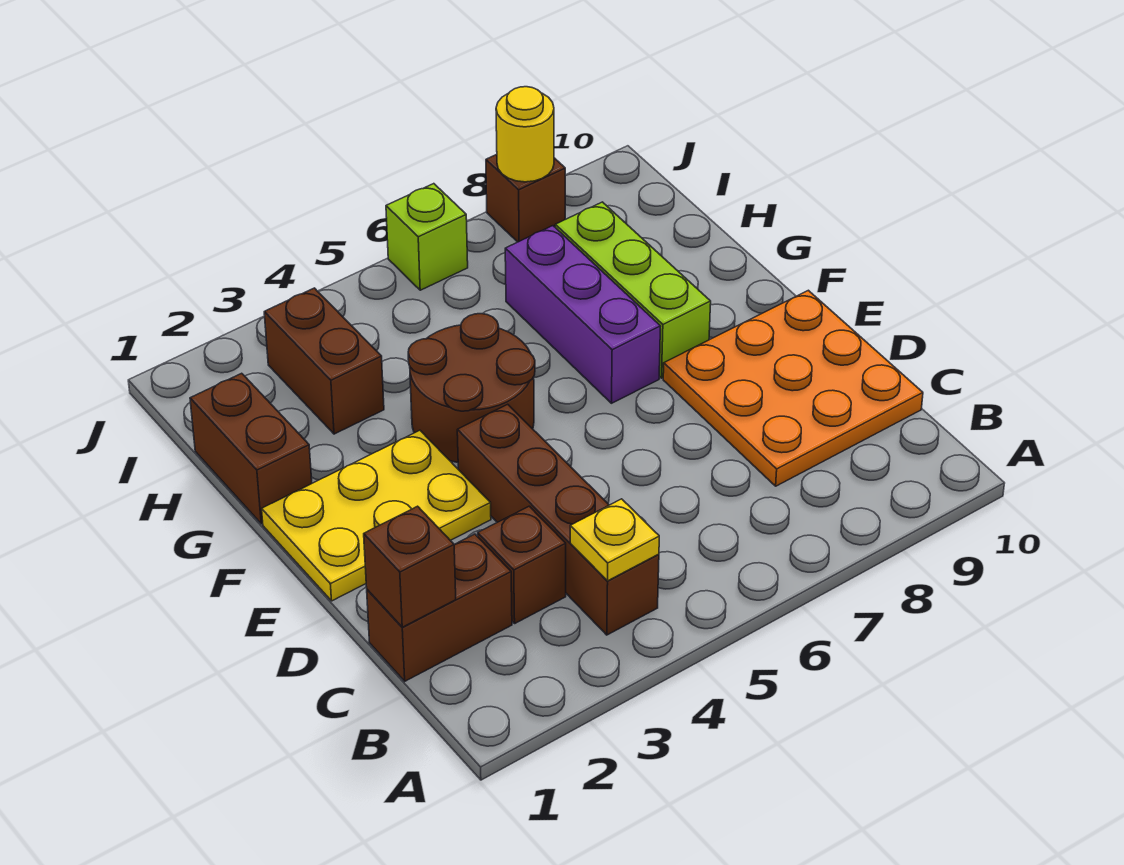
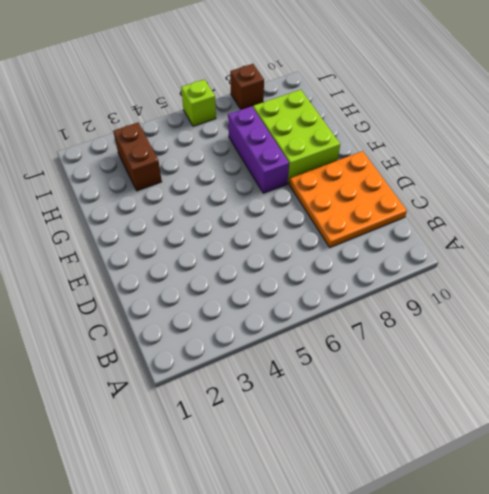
lime 2x3 brick [253,90,340,184] -> lime 1x3 brick [555,202,711,378]
none -> brown 1x4 brick [457,404,659,635]
none -> brown 1x2 brick [367,534,512,681]
none -> brown 1x1 brick [478,506,566,623]

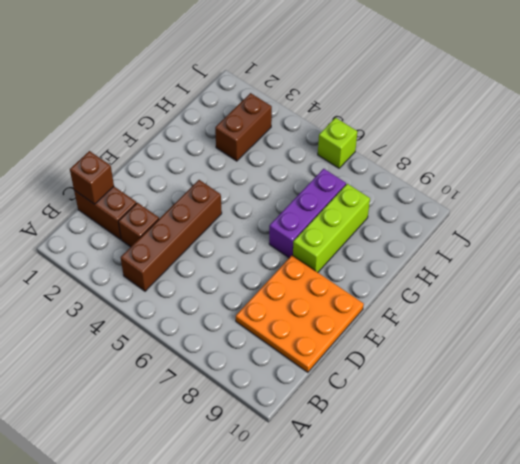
none -> yellow 2x3 plate [262,430,491,601]
none -> brown 2x2 round brick [408,314,535,462]
none -> brown 1x2 brick [190,373,312,524]

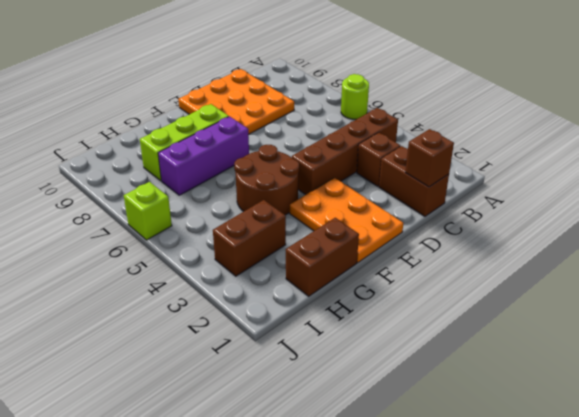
lime 1x1 round brick [341,74,369,119] -> none
orange 2x3 plate [290,178,403,262] -> yellow 2x3 plate [262,430,491,601]
none -> brown 1x1 brick [486,154,565,242]
none -> yellow 1x1 plate [570,499,659,581]
none -> yellow 1x1 round brick [496,87,554,182]

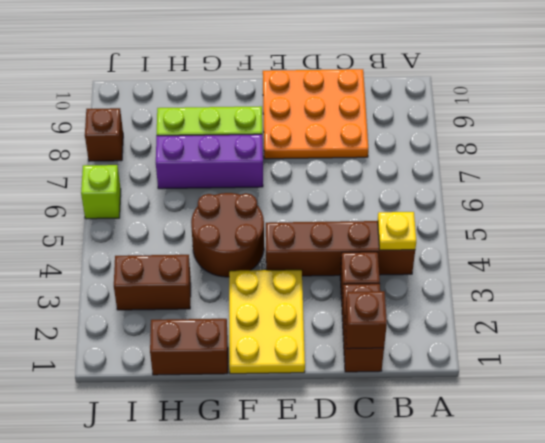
none -> yellow 1x1 round brick [496,87,554,182]

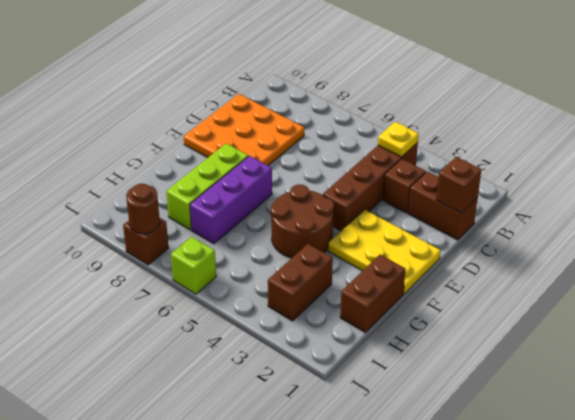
brown 1x1 round brick [126,184,160,234] -> yellow 1x1 round brick [496,87,554,182]

